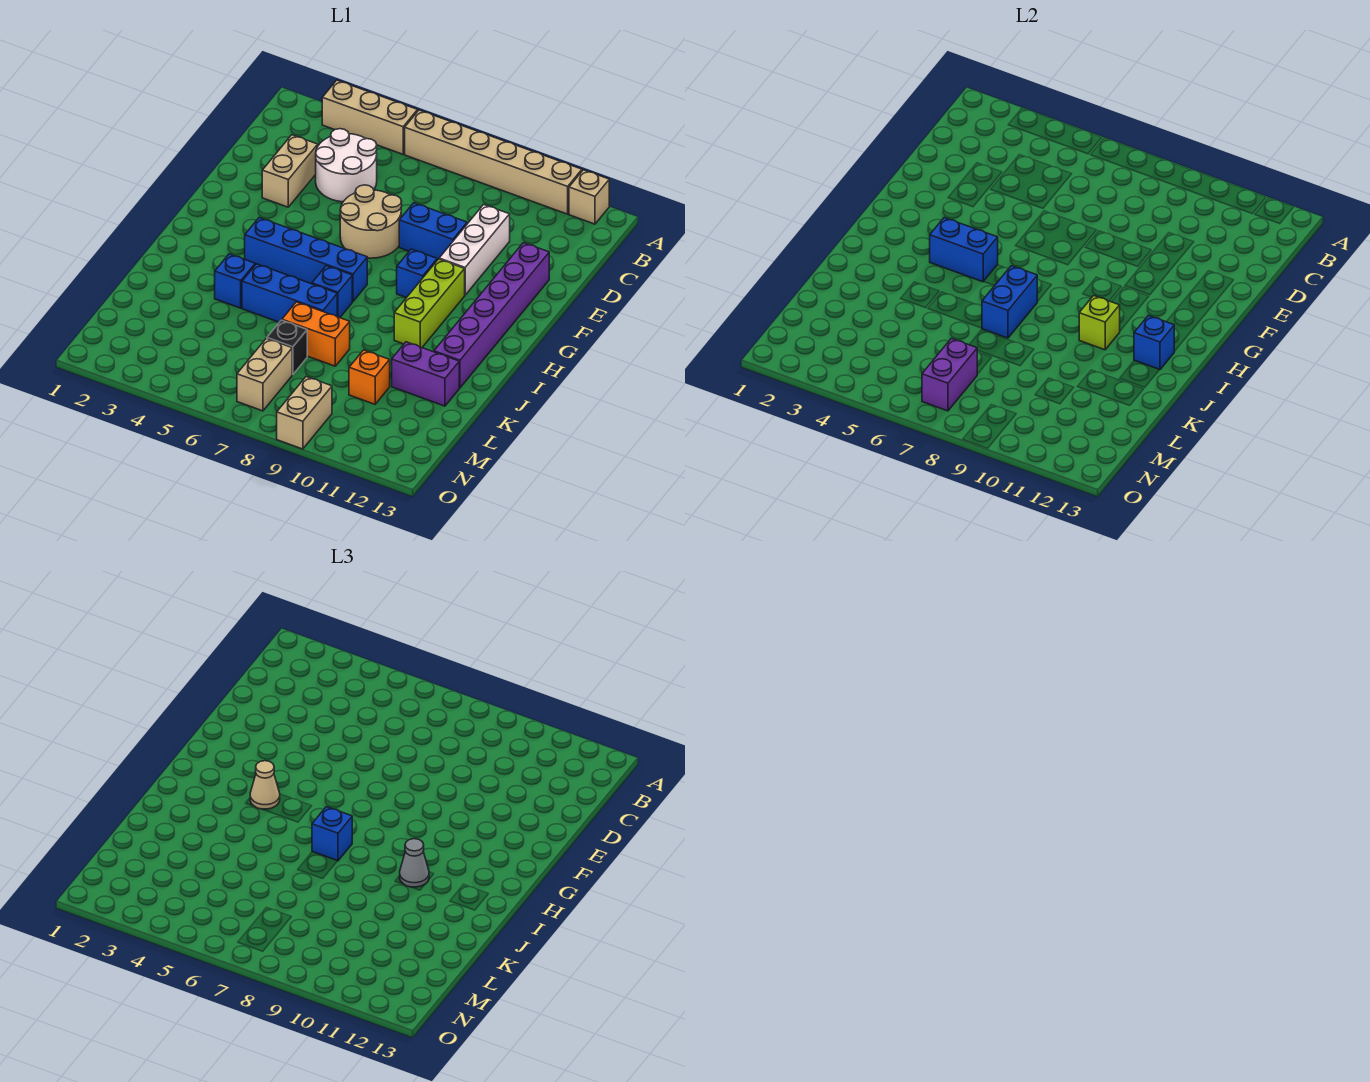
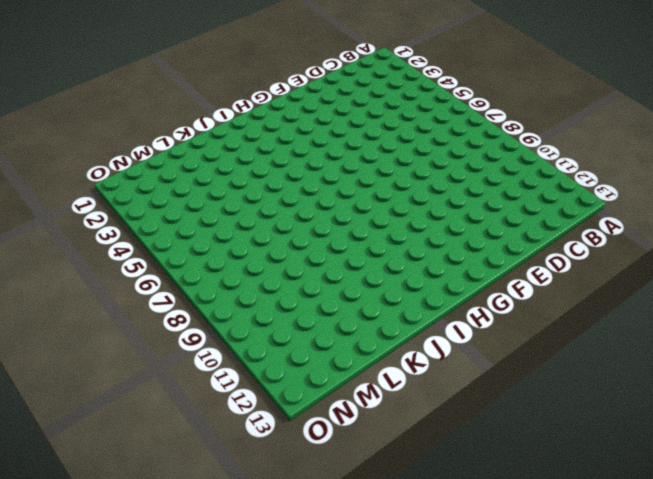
none -> tan 1x3 brick [322,80,418,154]
none -> tan 1x6 brick [405,110,582,214]
none -> tan 1x1 brick [569,170,609,224]

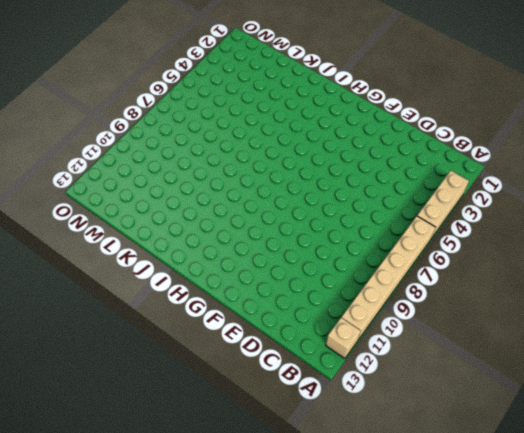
none -> white 2x2 round brick [316,129,377,202]
none -> tan 1x2 brick [262,135,318,207]
none -> white 1x3 brick [439,205,510,295]

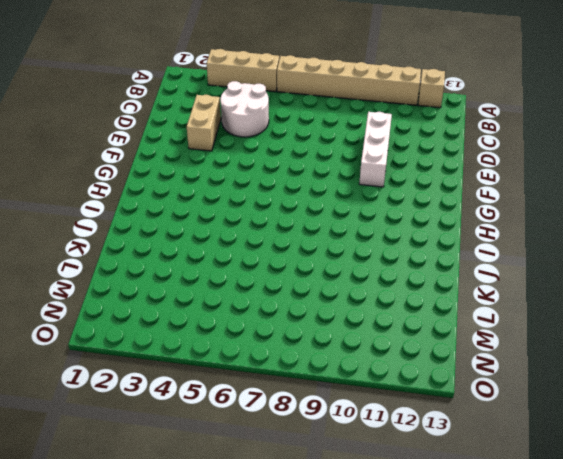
none -> tan 2x2 round brick [340,185,402,258]
none -> blue 1x2 brick [399,203,467,260]
none -> purple 1x6 brick [434,243,549,388]

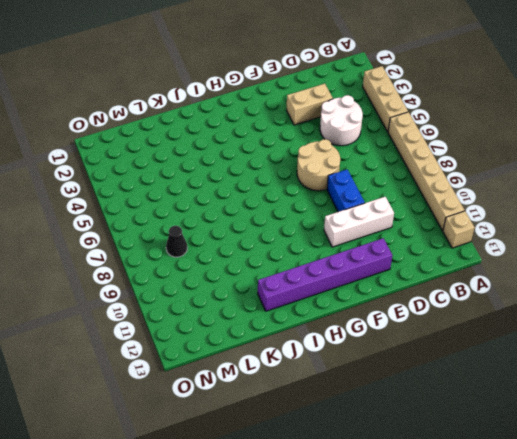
black 1x1 cone [166,226,187,257] -> none
none -> blue 1x1 brick [397,249,437,298]
none -> lime 1x3 brick [394,259,465,347]
none -> blue 1x4 brick [245,218,367,302]

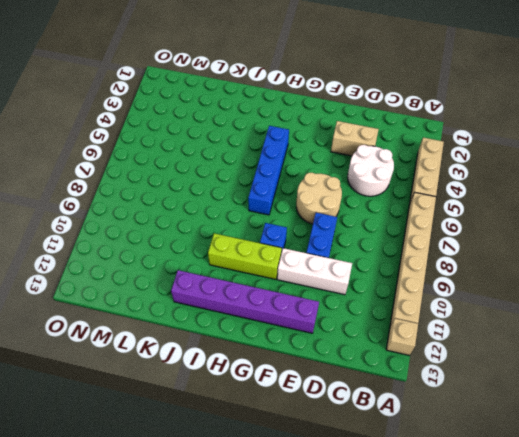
none -> blue 1x1 brick [312,266,352,318]
none -> blue 1x1 brick [215,254,255,308]
none -> blue 1x3 brick [242,264,337,322]

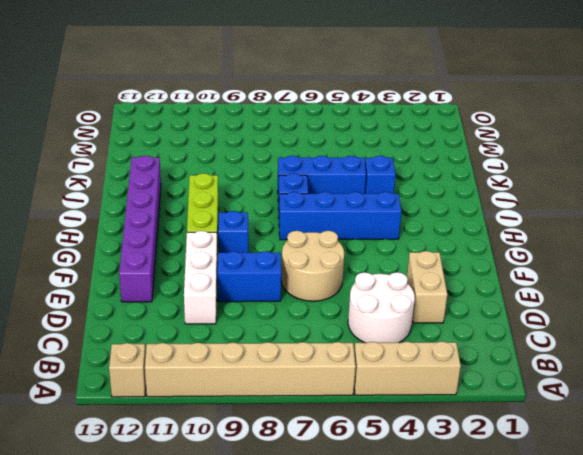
none -> orange 1x2 brick [282,302,350,366]
none -> purple 1x2 brick [392,342,459,406]
none -> black 1x1 brick [267,320,307,374]

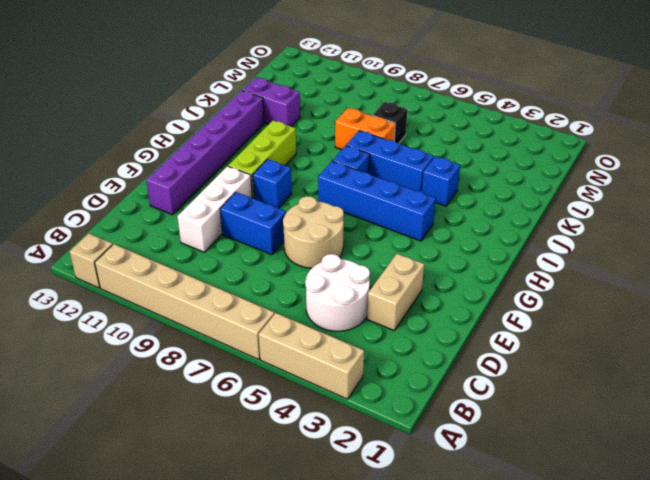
none -> orange 1x1 brick [349,350,390,404]
none -> tan 1x2 brick [237,338,292,411]
none -> tan 1x2 brick [277,377,332,449]

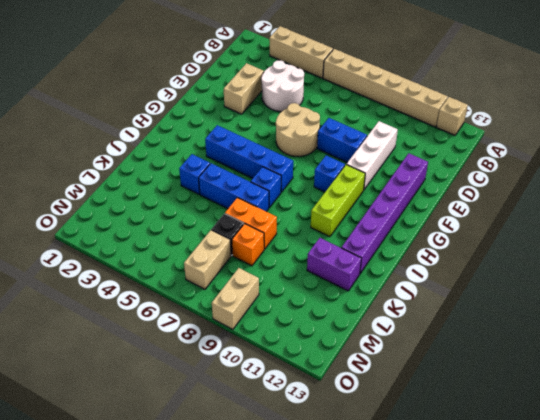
orange 1x1 brick [232,224,264,266] -> orange 1x1 brick moved to [349,350,390,404]
none -> blue 1x2 brick [930,218,998,282]
none -> blue 1x2 brick [982,266,1037,338]
none -> lime 1x1 brick [1079,296,1120,350]

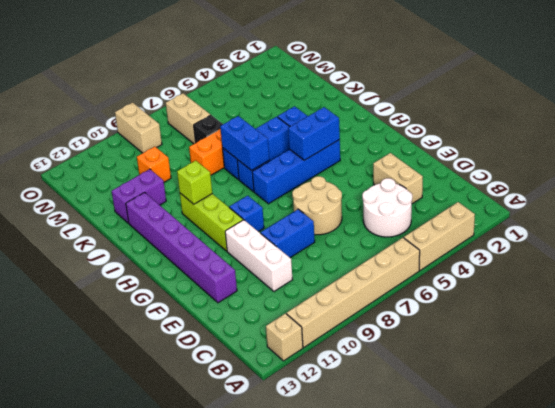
none -> blue 1x1 brick [1134,315,1174,370]
none -> purple 1x2 brick [922,338,977,411]
none -> tan 1x1 cone [250,761,280,809]

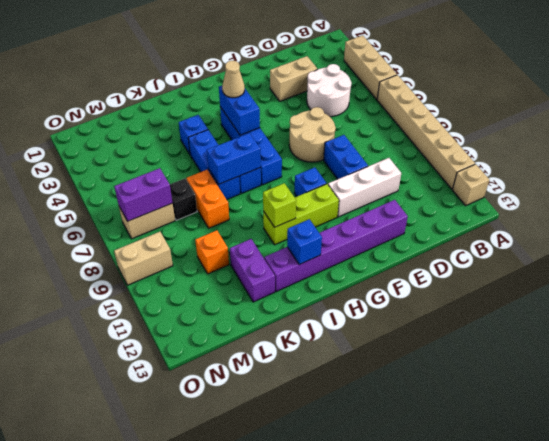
none -> blue 1x1 brick [312,807,352,861]
none -> grey 1x1 cone [400,839,429,887]

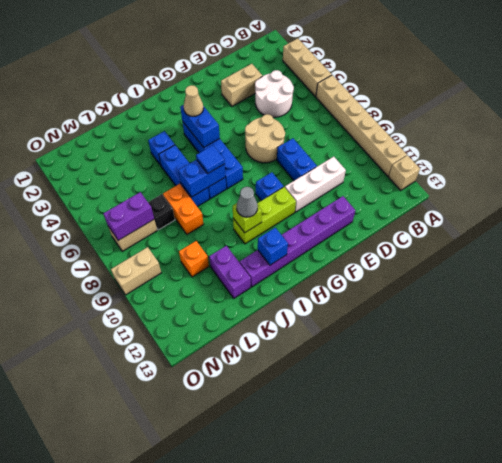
blue 1x1 tile [196,145,225,173] -> blue 1x1 brick [312,807,352,861]

